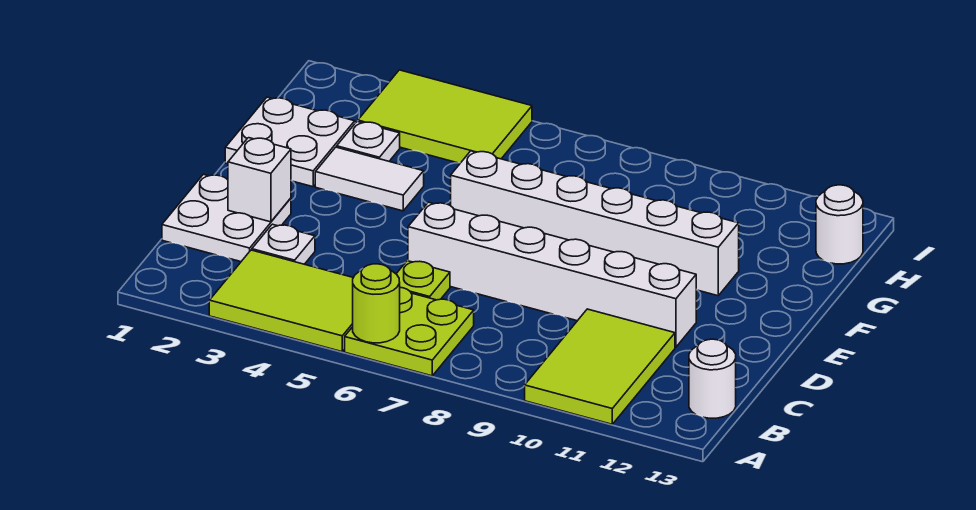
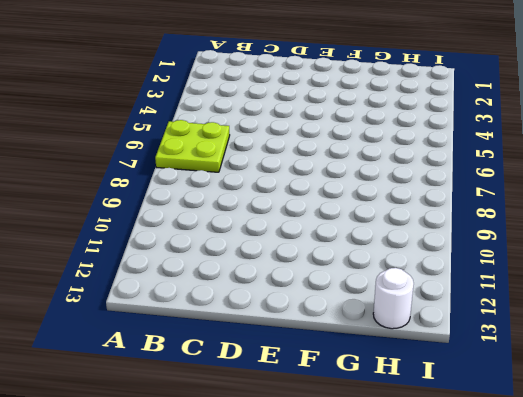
none -> lime 2x3 tile [209,250,353,352]
none -> lime 2x3 tile [525,309,675,424]
none -> white 1x1 round brick [689,339,736,418]

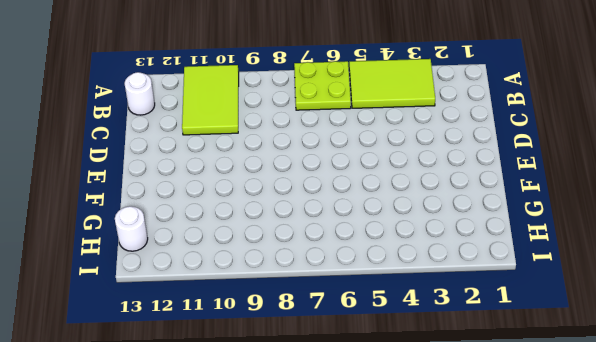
none -> white 2x2 plate [162,174,291,262]
none -> white 1x1 plate [252,224,315,264]
none -> lime 1x1 plate [396,261,450,300]

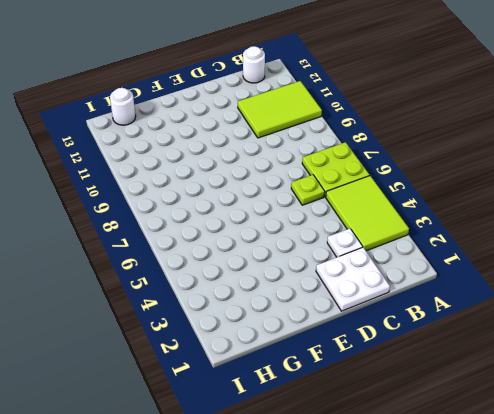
none -> white 1x6 brick [408,202,696,347]
none -> white 2x2 plate [225,97,355,187]
none -> white 1x2 tile [315,147,424,211]

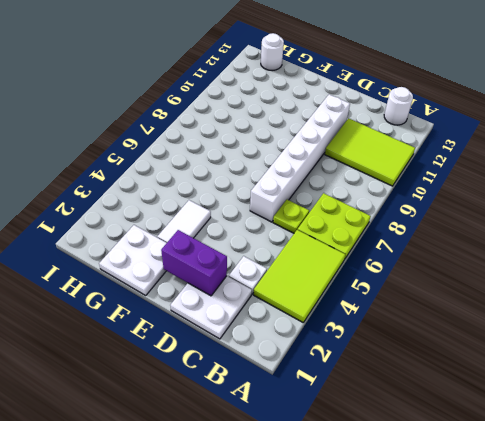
purple 1x2 brick [161,230,227,296] -> white 1x1 brick [228,138,291,222]
none -> white 1x6 brick [451,151,739,296]
none -> white 1x1 plate [337,121,400,161]
none -> lime 2x3 tile [358,70,532,163]

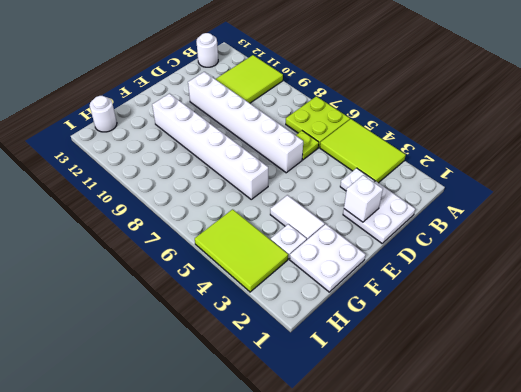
none -> lime 1x1 round brick [353,264,400,343]

